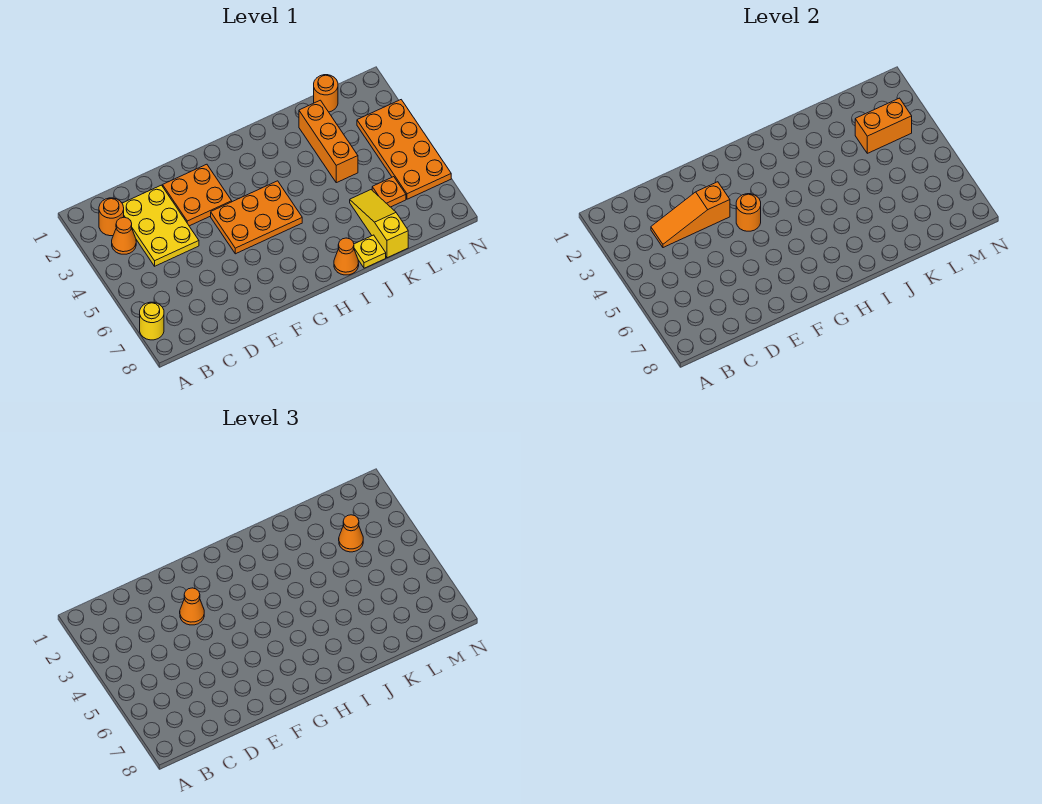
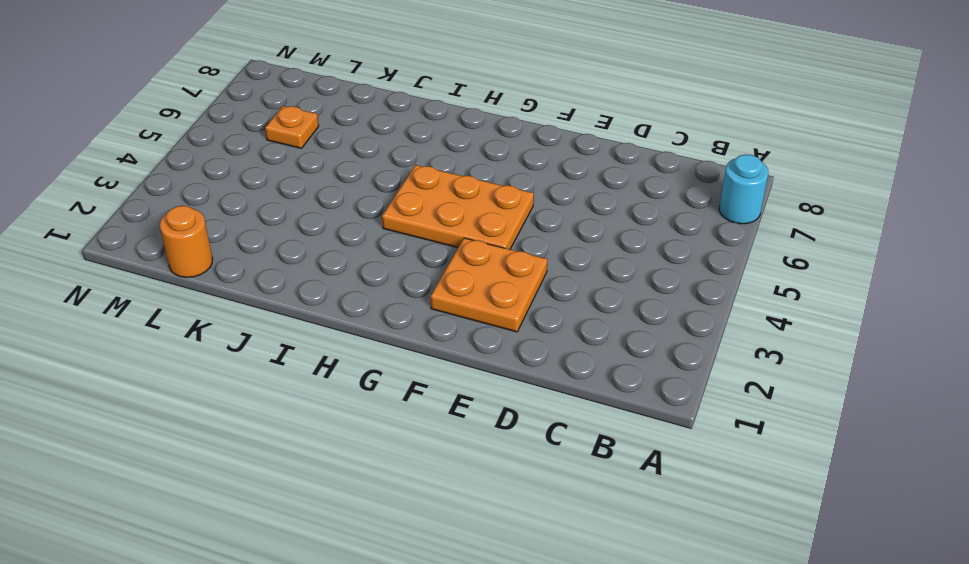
cyan 1x1 round brick [719,155,768,224] -> yellow 1x1 round brick [140,302,164,340]
none -> orange 1x1 round brick [99,198,124,236]
none -> orange 1x1 cone [112,217,136,254]
none -> yellow 2x3 plate [122,185,199,266]

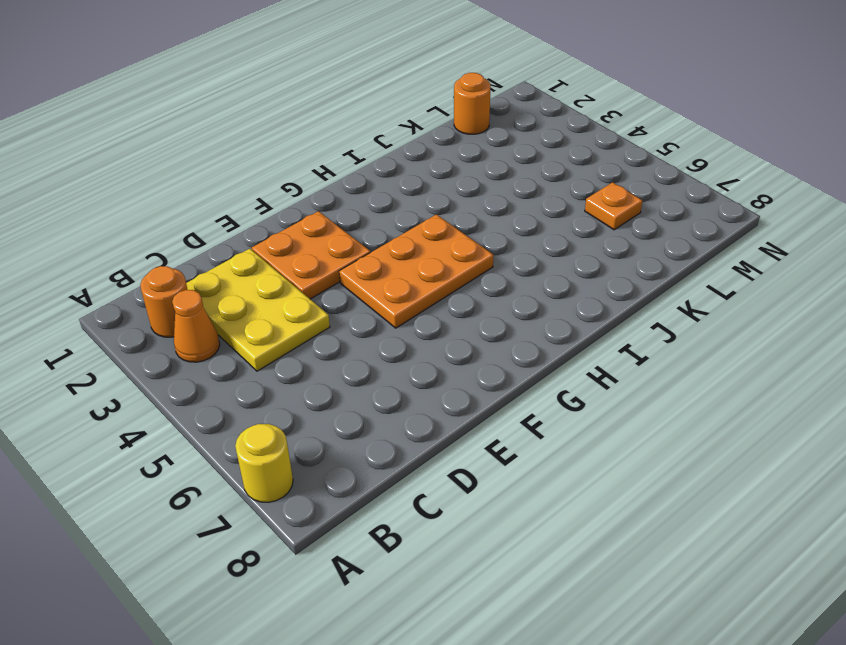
none -> orange 1x1 cone [334,238,359,275]
none -> yellow 1x1 plate [354,235,386,268]
none -> orange 1x3 brick [299,100,358,183]

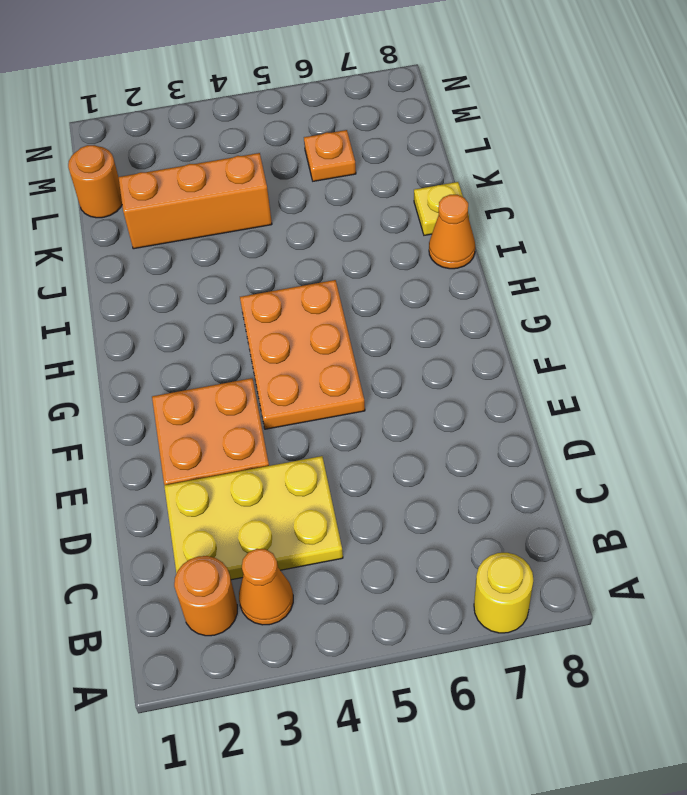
none -> yellow 1x3 slope [350,190,408,258]
none -> orange 2x4 plate [357,100,451,199]
none -> orange 1x3 slope [651,182,730,248]

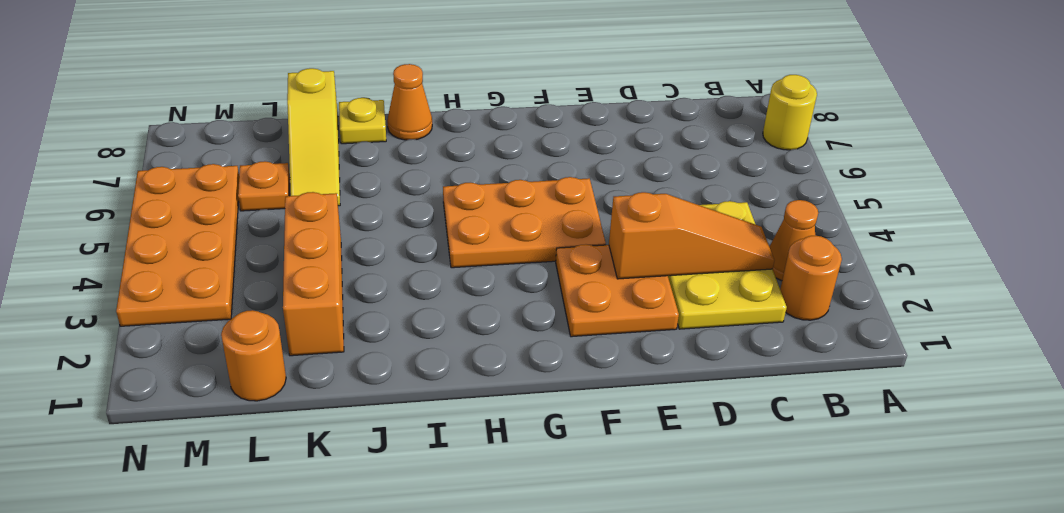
none -> orange 1x1 round brick [736,194,761,231]
none -> orange 1x2 brick [855,98,912,153]
none -> orange 1x1 cone [180,588,204,625]

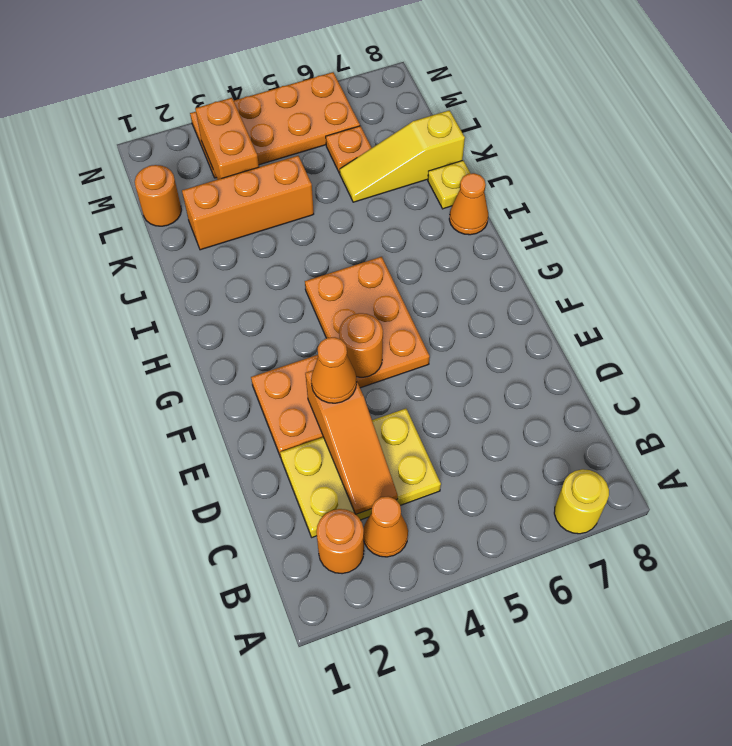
none -> orange 1x1 cone [339,515,363,552]

